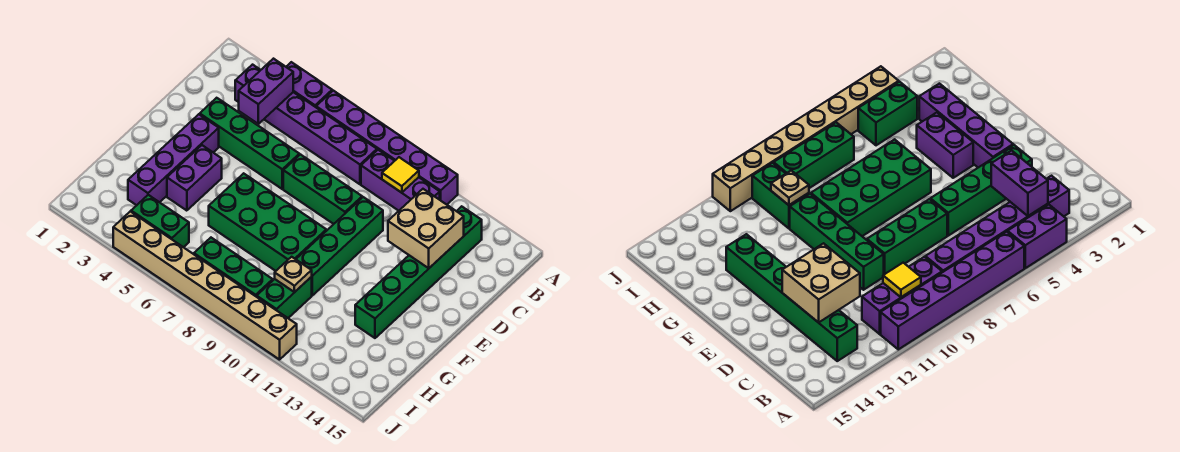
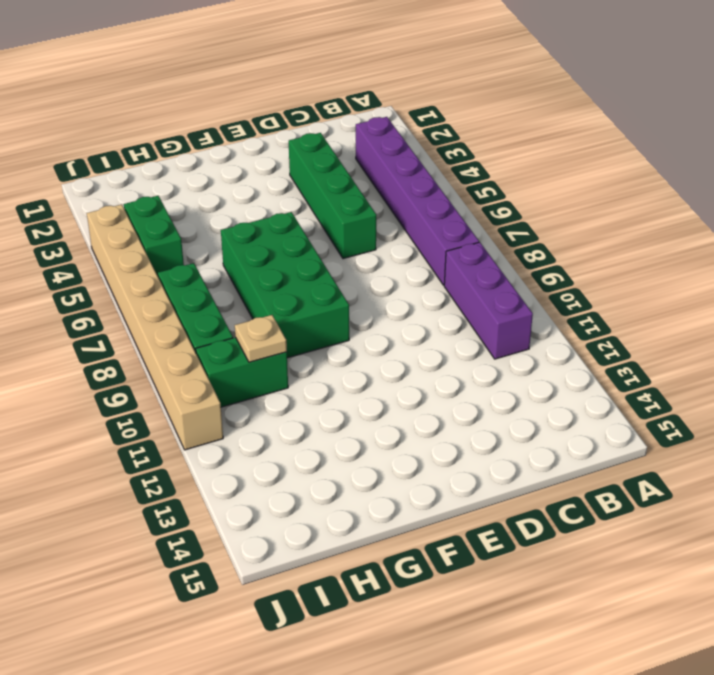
none -> purple 1x2 brick [286,62,332,107]
none -> purple 1x6 brick [316,91,458,205]
none -> green 1x6 brick [355,206,482,338]

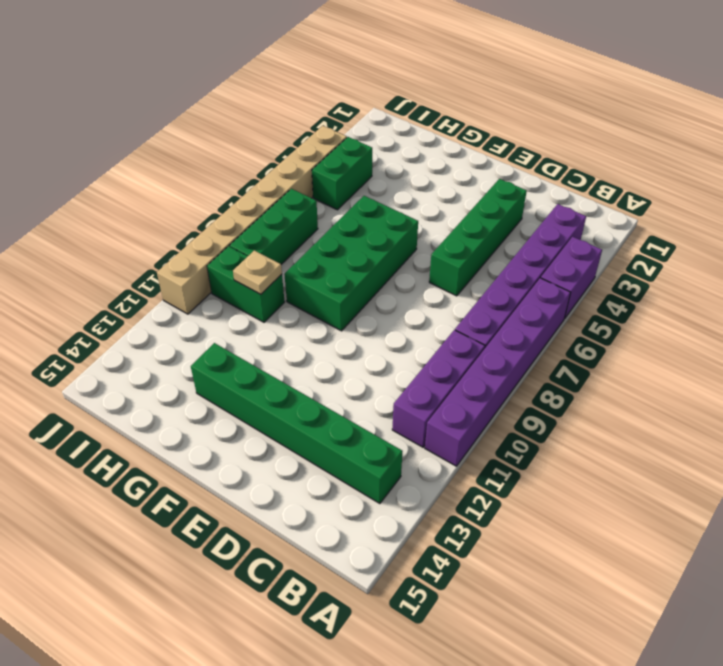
none -> green 1x3 brick [283,155,362,224]
none -> green 1x4 brick [296,197,383,295]
none -> purple 1x4 brick [128,114,219,205]

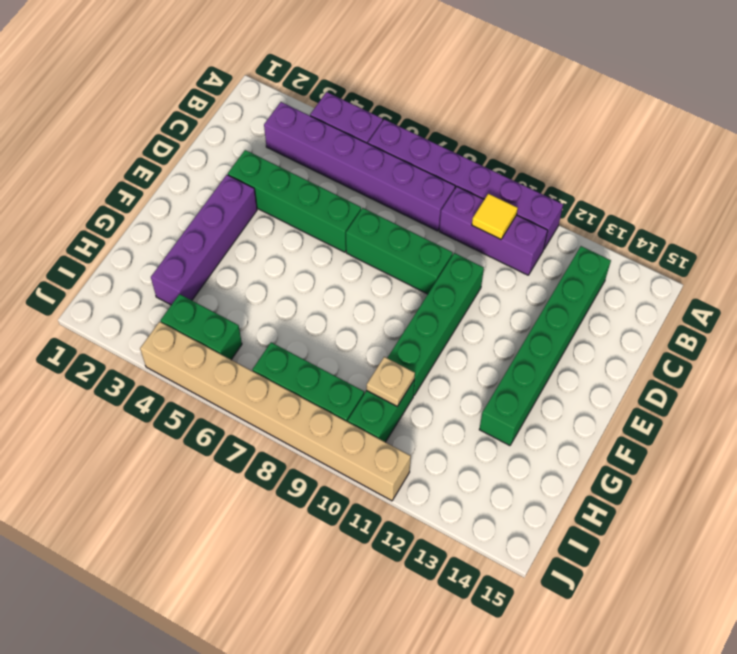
none -> purple 1x2 brick [167,145,222,211]
none -> green 2x4 brick [209,173,326,271]
none -> purple 1x2 brick [239,59,293,124]

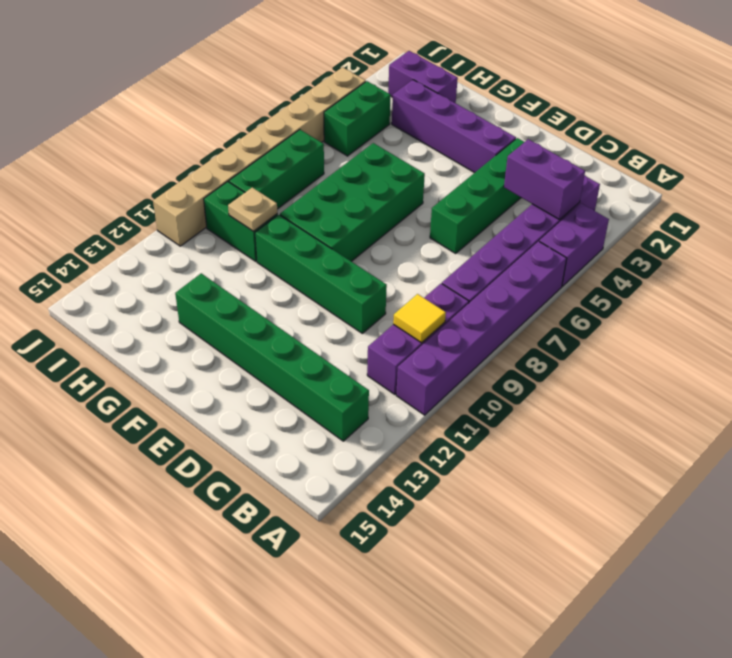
purple 1x2 brick [388,51,458,103] -> purple 1x2 brick moved to [167,145,222,211]
none -> green 1x3 brick [283,155,362,224]
none -> tan 2x2 brick [388,189,464,268]

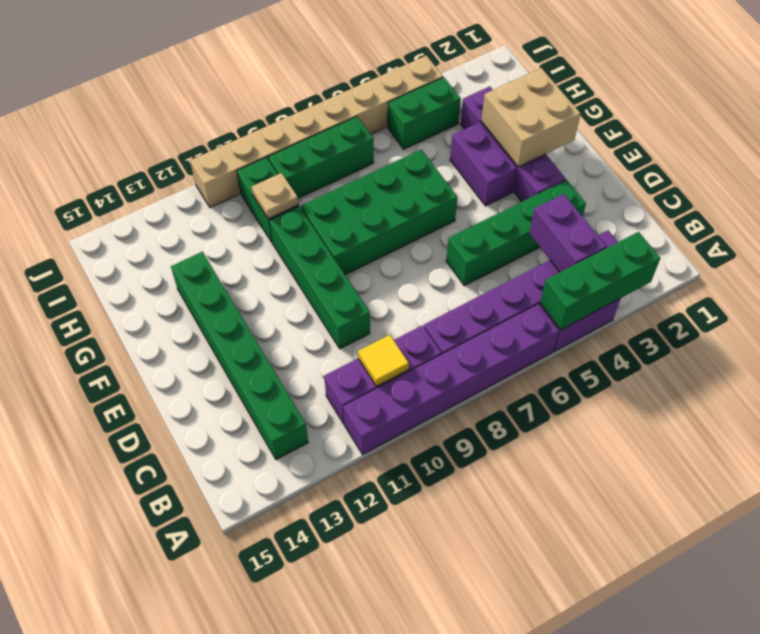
green 1x3 brick [540,232,660,330] -> green 1x3 brick moved to [283,155,362,224]
tan 2x2 brick [481,68,581,167] -> tan 2x2 brick moved to [388,189,464,268]

